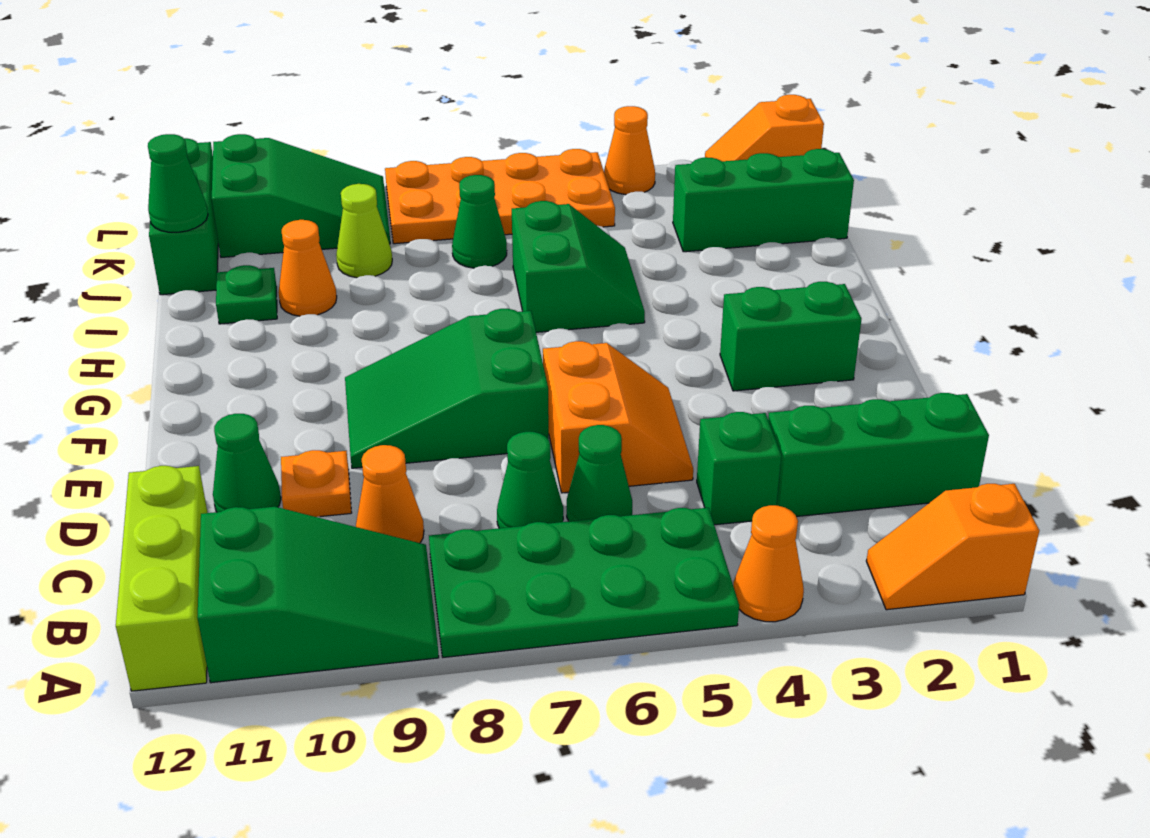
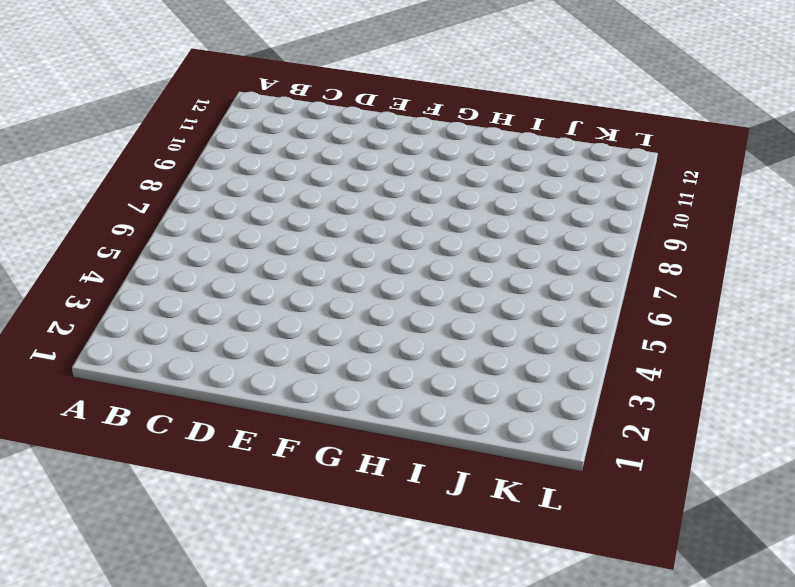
none -> orange 1x2 slope [866,484,1039,610]
none -> orange 1x1 cone [733,505,804,622]
none -> green 2x4 plate [429,508,739,657]

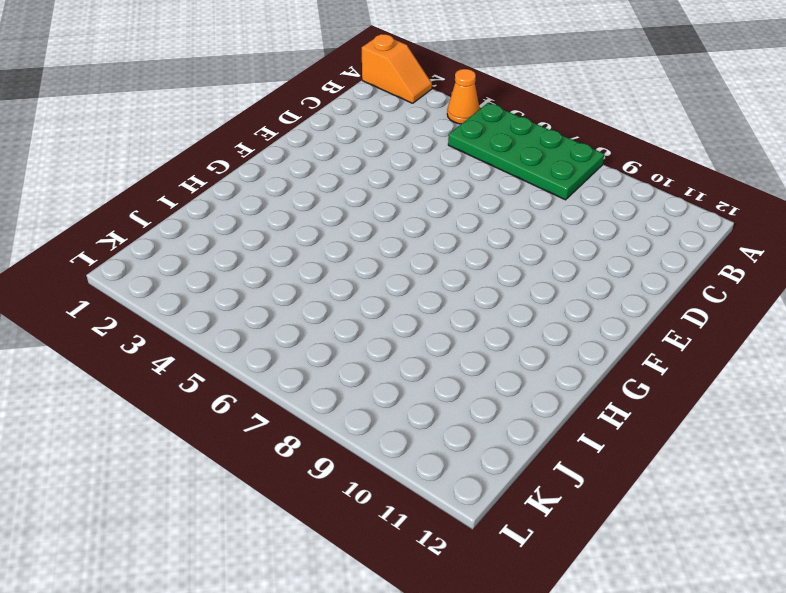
none -> green 2x3 slope [197,507,439,683]
none -> lime 1x3 brick [116,466,208,691]
none -> green 1x3 brick [768,393,989,516]

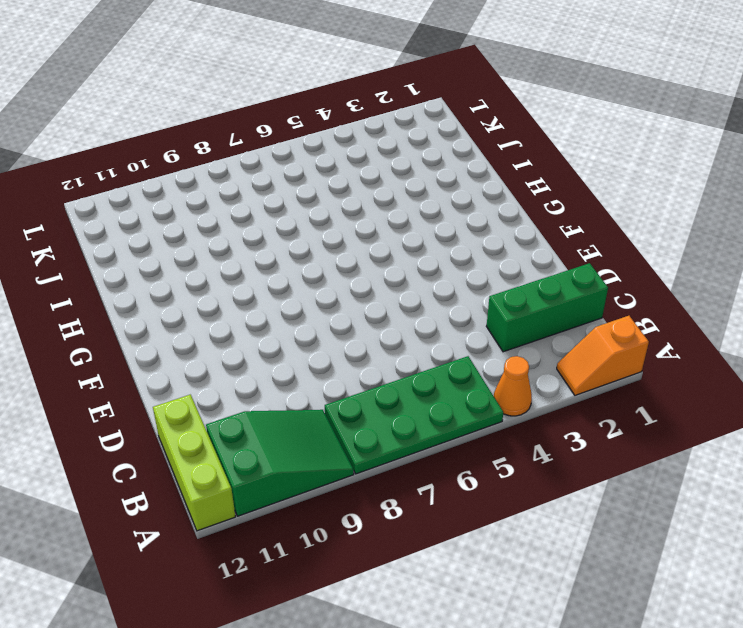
none -> green 1x1 brick [697,412,781,525]
none -> green 1x1 cone [567,425,632,521]
none -> green 1x1 cone [497,432,563,528]

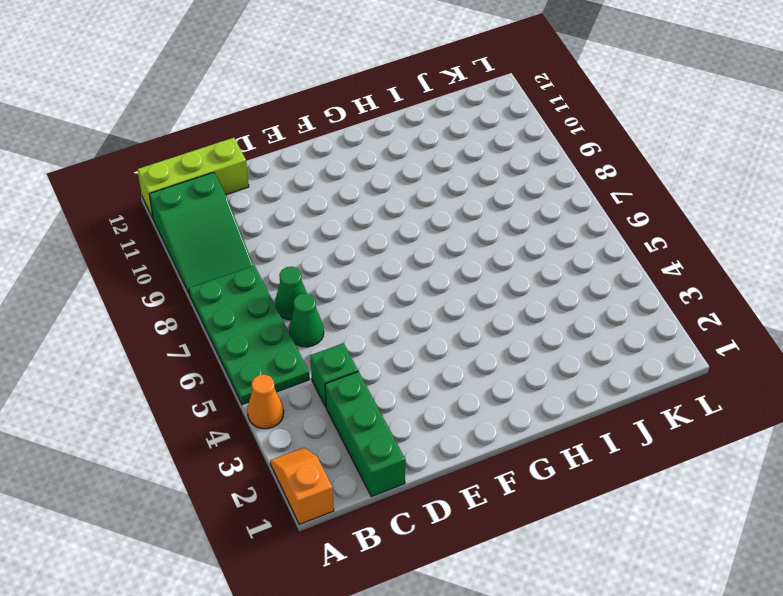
none -> orange 1x1 cone [356,445,424,543]
none -> orange 2x2 slope [543,341,693,493]
none -> orange 1x1 plate [281,450,352,517]

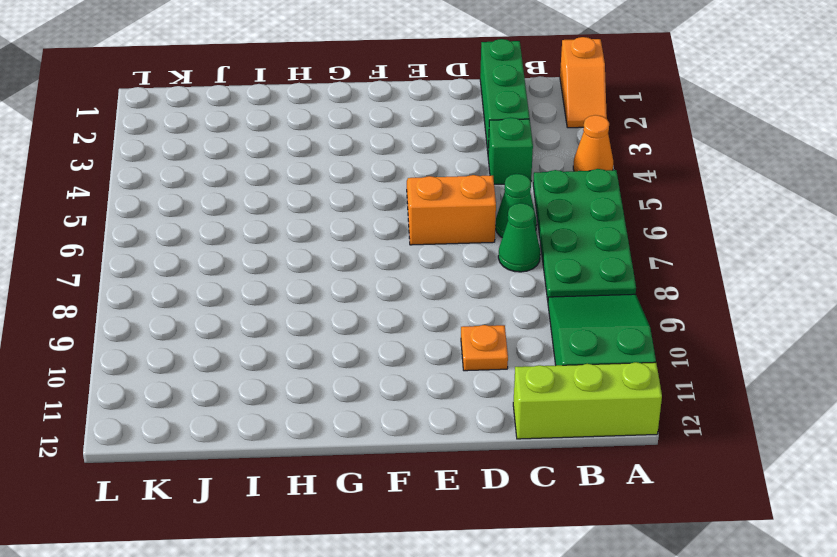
none -> orange 1x1 cone [356,445,424,543]
none -> green 1x1 cone [213,414,281,512]
none -> green 2x3 slope [345,309,549,468]

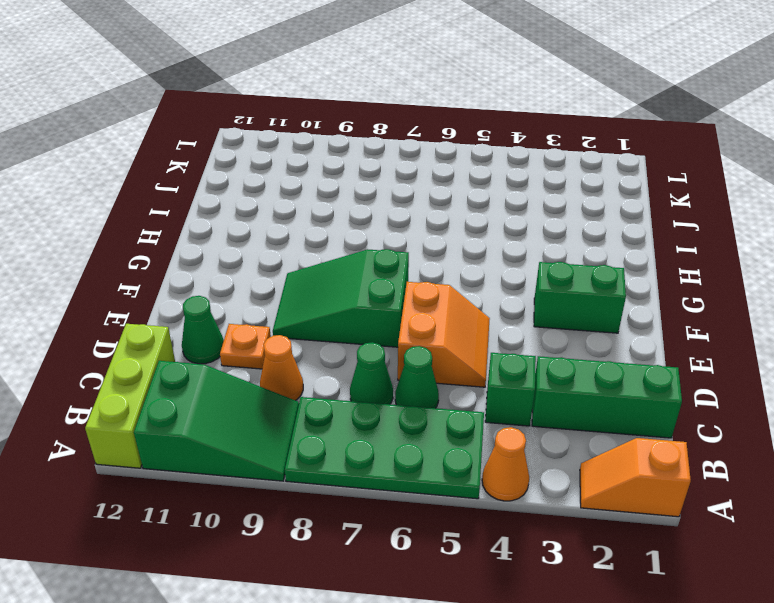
none -> green 2x2 slope [512,201,645,332]
none -> orange 1x1 cone [278,220,337,316]
none -> green 1x1 plate [216,265,277,324]

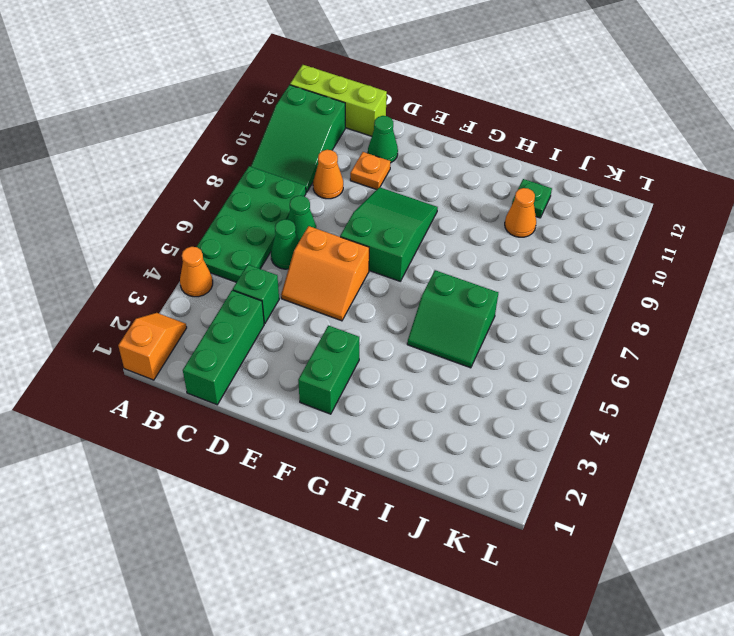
none -> green 1x3 brick [673,149,854,252]
none -> green 1x1 cone [452,175,507,268]
none -> lime 1x1 cone [336,184,392,278]

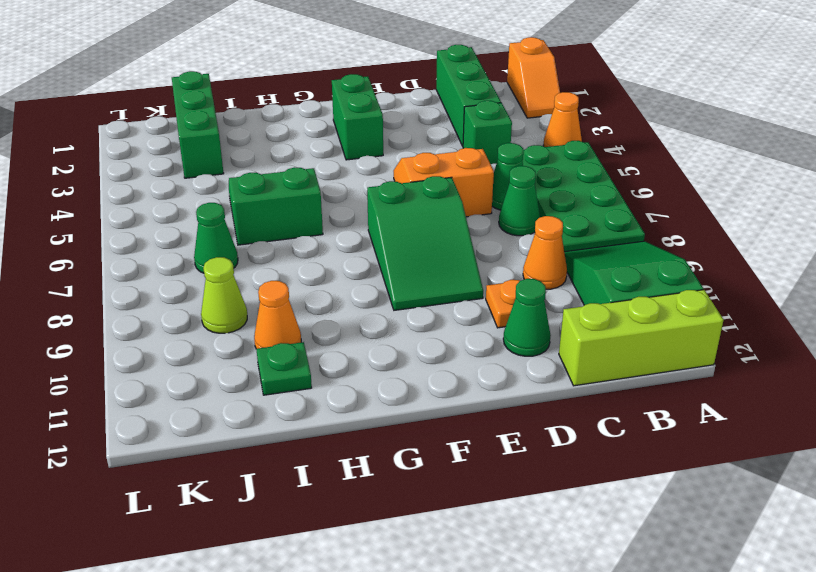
none -> green 1x3 brick [149,138,218,295]
none -> orange 2x4 plate [385,149,615,244]
none -> green 2x3 slope [212,134,390,257]

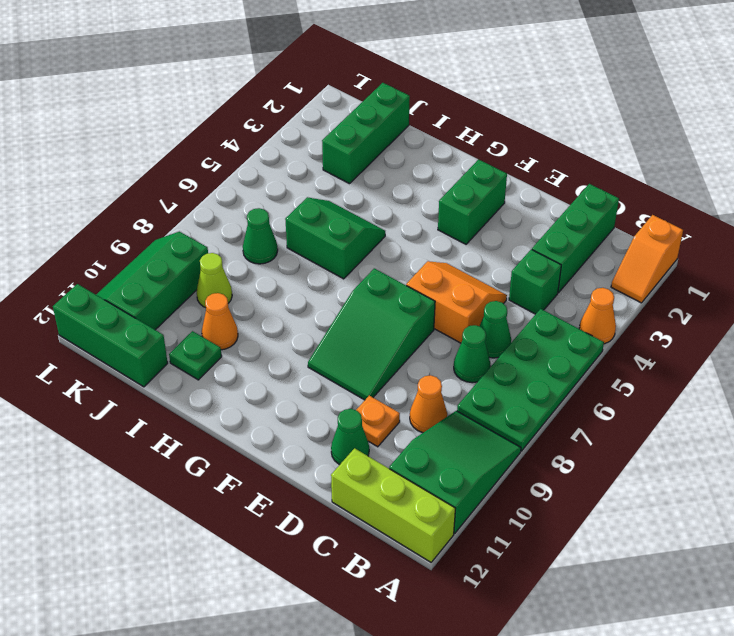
green 2x3 slope [96,232,208,330] -> green 2x3 slope turned to [212,134,390,257]
none -> orange 2x4 plate [385,149,615,244]
none -> orange 1x2 slope [705,95,824,161]
none -> orange 1x1 cone [604,106,655,195]

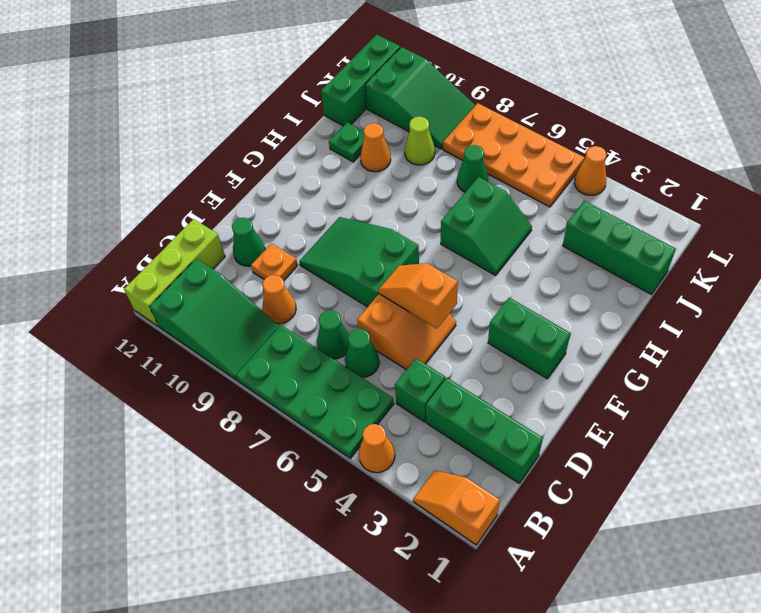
orange 1x2 slope [379,263,458,329] -> orange 1x2 slope moved to [705,95,824,161]
none -> green 1x1 cone [148,134,208,232]

